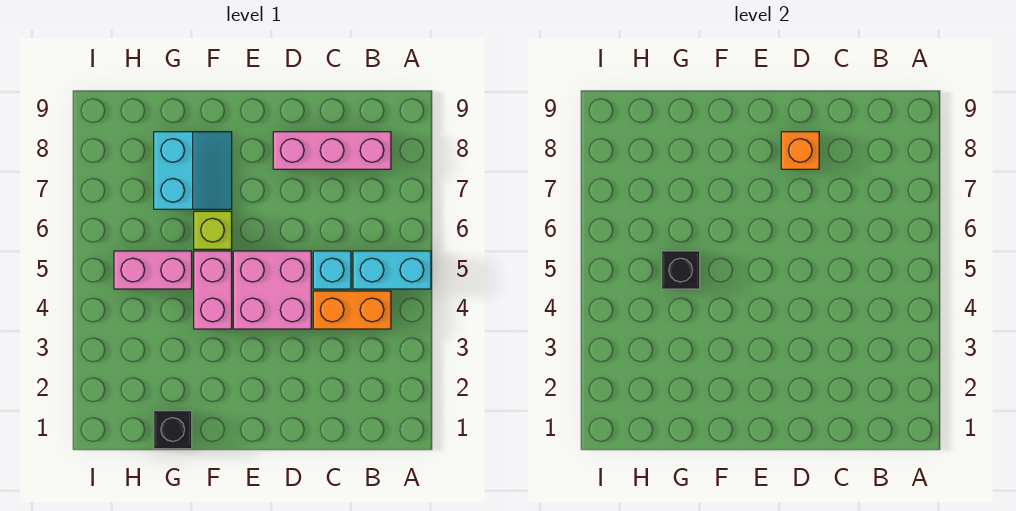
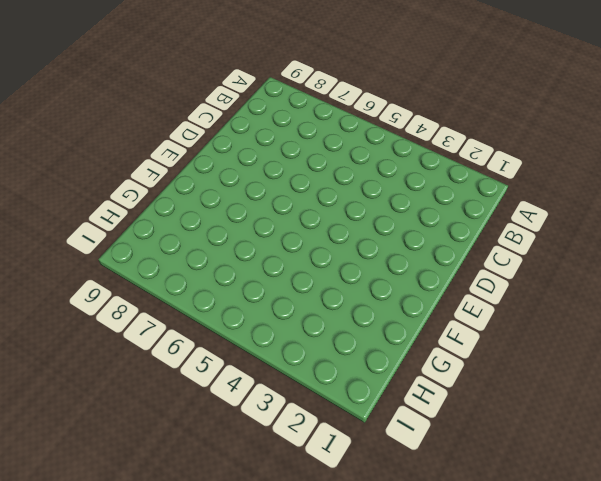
none -> cyan 1x2 brick [353,251,431,289]
none -> orange 1x2 brick [313,291,391,329]
none -> pink 1x3 brick [273,132,391,169]

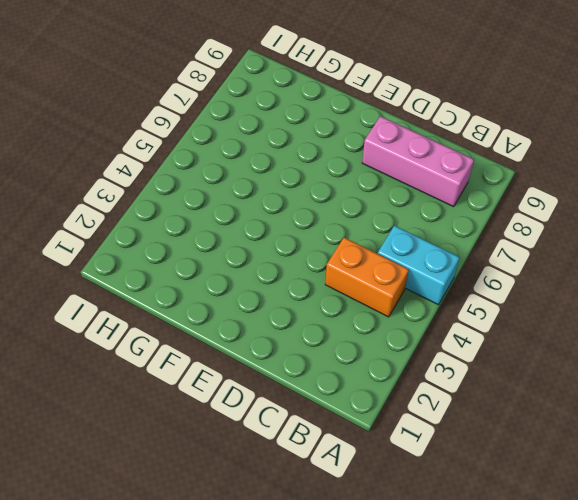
none -> cyan 1x1 brick [313,251,351,289]
none -> pink 2x2 brick [233,251,311,329]
none -> pink 1x2 brick [194,251,232,329]

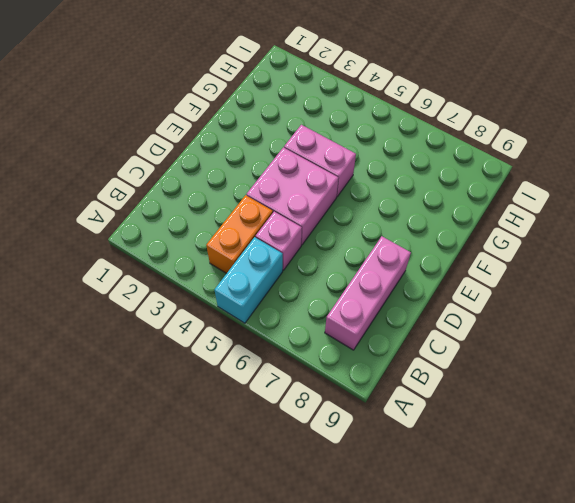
pink 1x1 brick [256,212,302,270] -> cyan 1x1 brick [313,251,351,289]
none -> lime 1x1 brick [194,211,232,249]
none -> cyan 2x2 slope [154,132,232,209]
none -> black 1x1 brick [154,411,192,449]

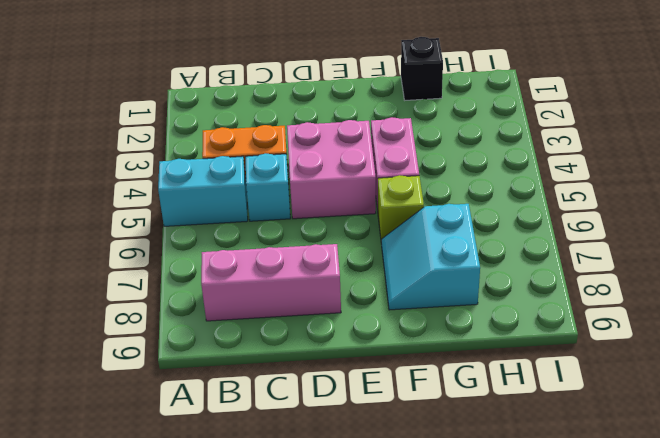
none -> pink 1x2 brick [114,251,192,289]
none -> orange 1x1 brick [781,132,819,169]
none -> black 1x1 brick [662,251,700,289]

